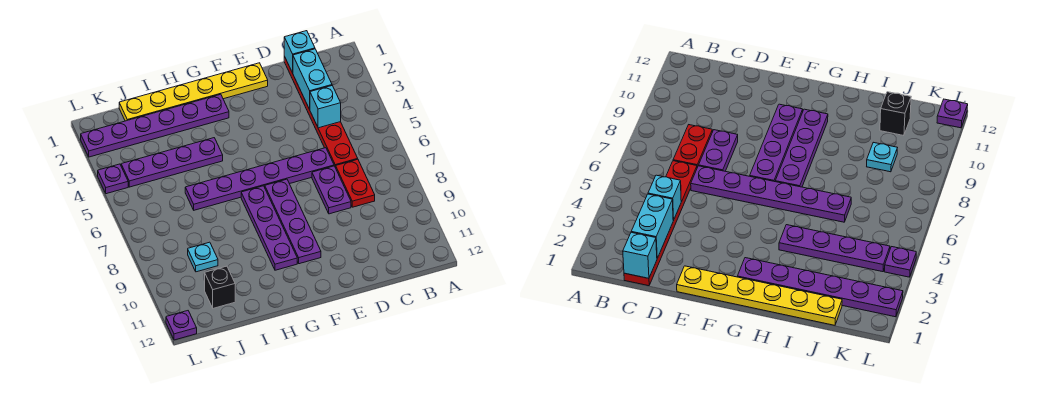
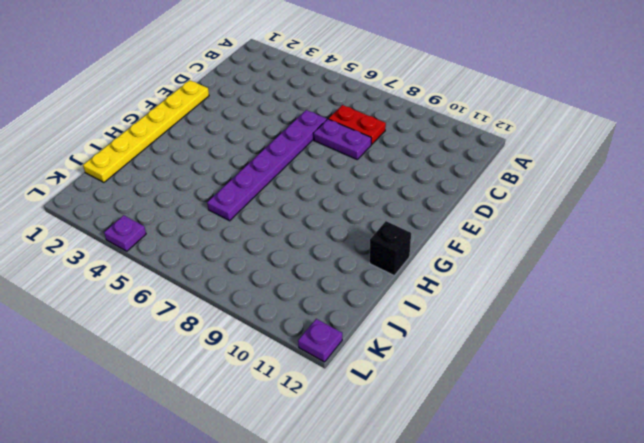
black 1x1 brick [370,221,411,275] -> black 1x1 brick moved to [205,266,235,308]
none -> red 1x6 plate [284,56,358,168]
none -> purple 1x4 plate [265,179,321,264]
none -> purple 1x6 plate [81,94,229,157]

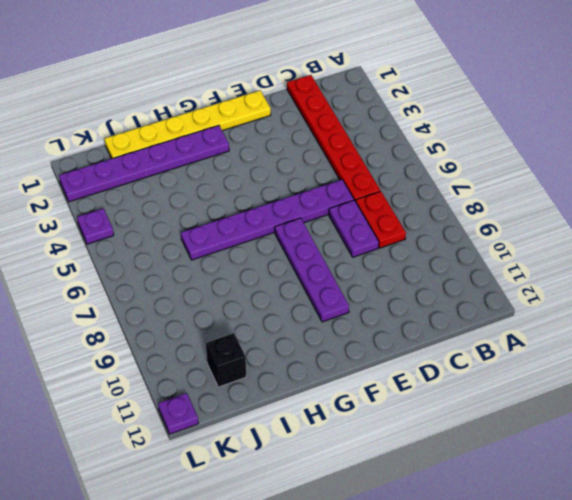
none -> purple 1x4 plate [241,186,297,270]
none -> purple 1x4 plate [121,138,223,187]
none -> cyan 1x1 plate [188,242,218,272]

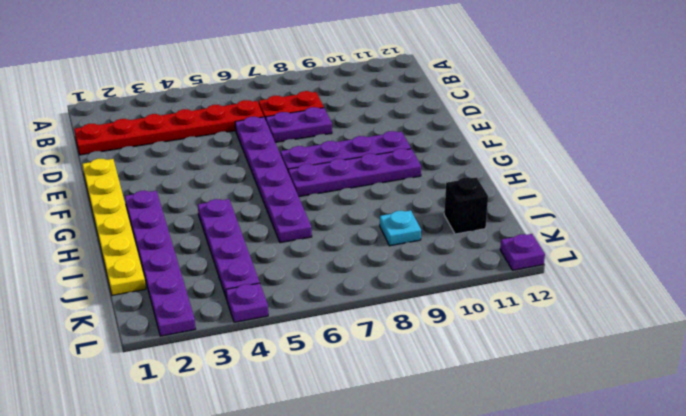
none -> cyan 1x1 brick [284,31,315,73]
none -> cyan 1x2 brick [293,49,332,109]
none -> cyan 1x1 brick [310,86,341,128]

